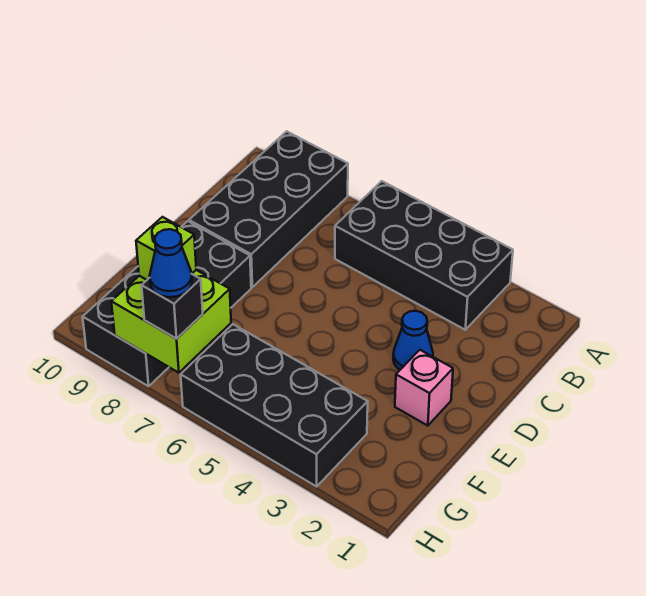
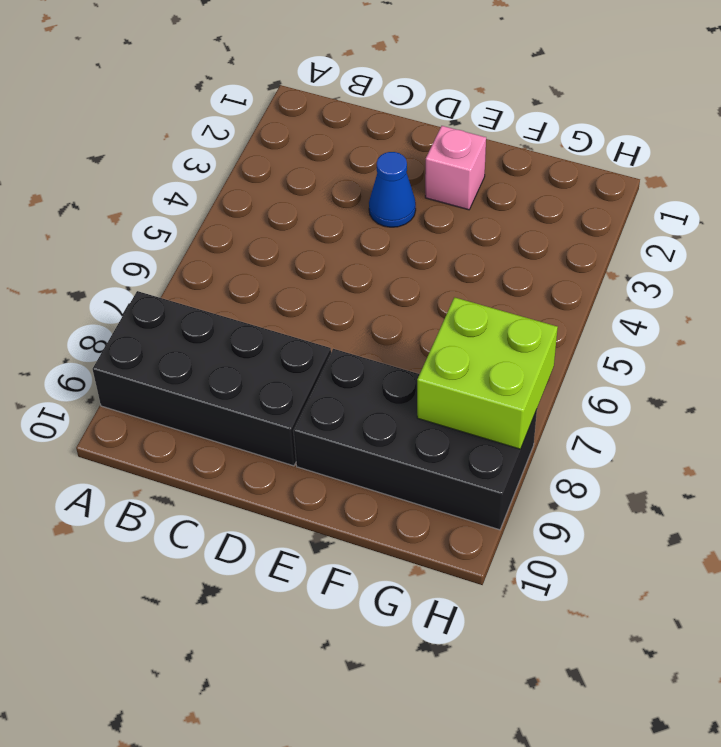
none -> black 2x4 brick [335,181,513,330]
none -> black 2x4 brick [181,324,368,486]

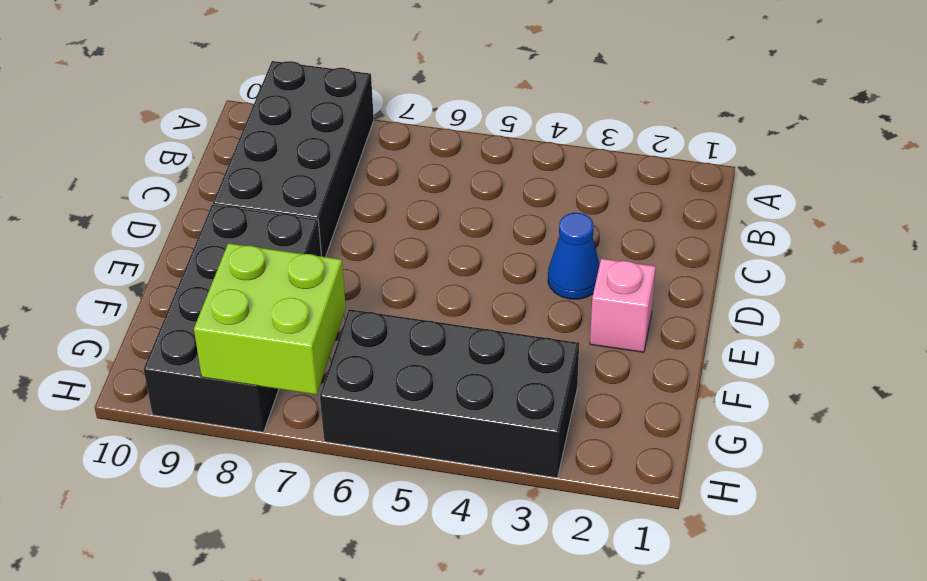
none -> black 2x4 brick [335,181,513,330]
none -> lime 1x1 brick [136,217,196,280]

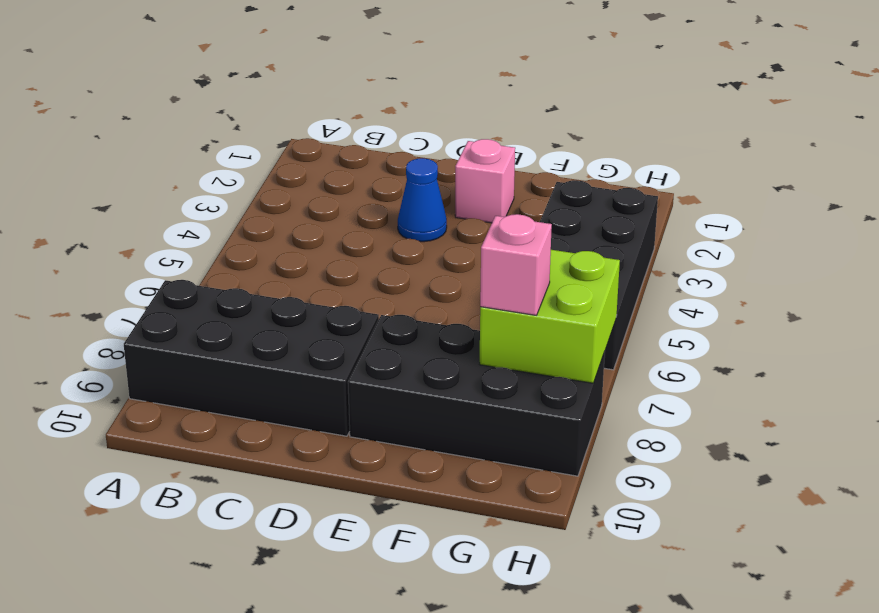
pink 1x1 brick [480,214,552,315] -> lime 1x1 brick [136,217,196,280]
none -> black 2x4 brick [335,181,513,330]
none -> black 1x1 brick [142,274,203,339]

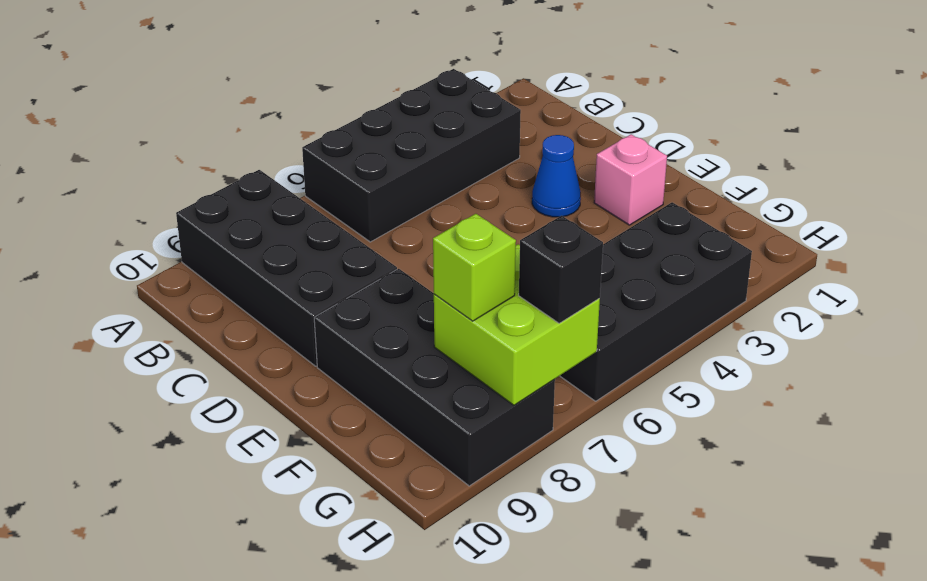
none -> blue 1x1 cone [150,229,192,297]

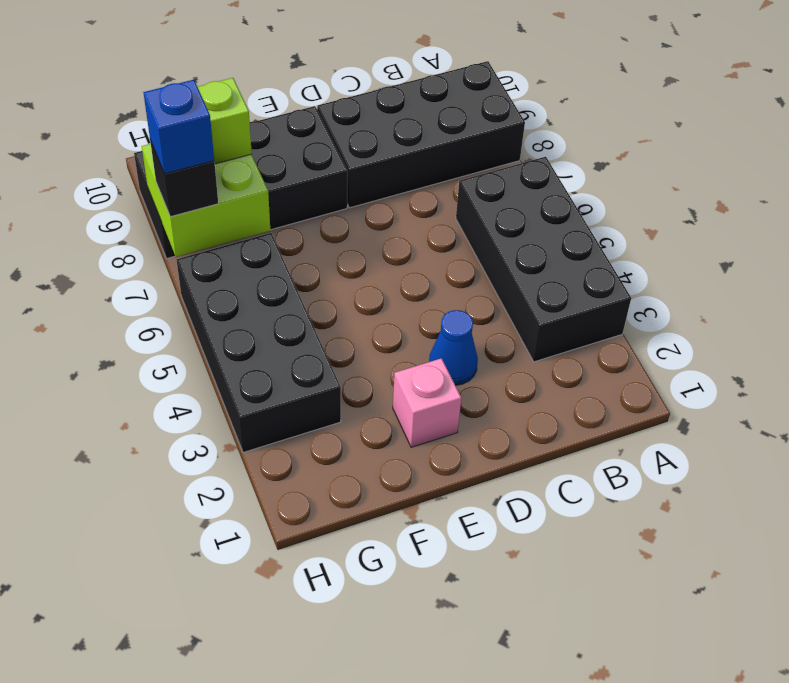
blue 1x1 brick [143,80,214,174] -> blue 1x1 cone [150,229,192,297]

